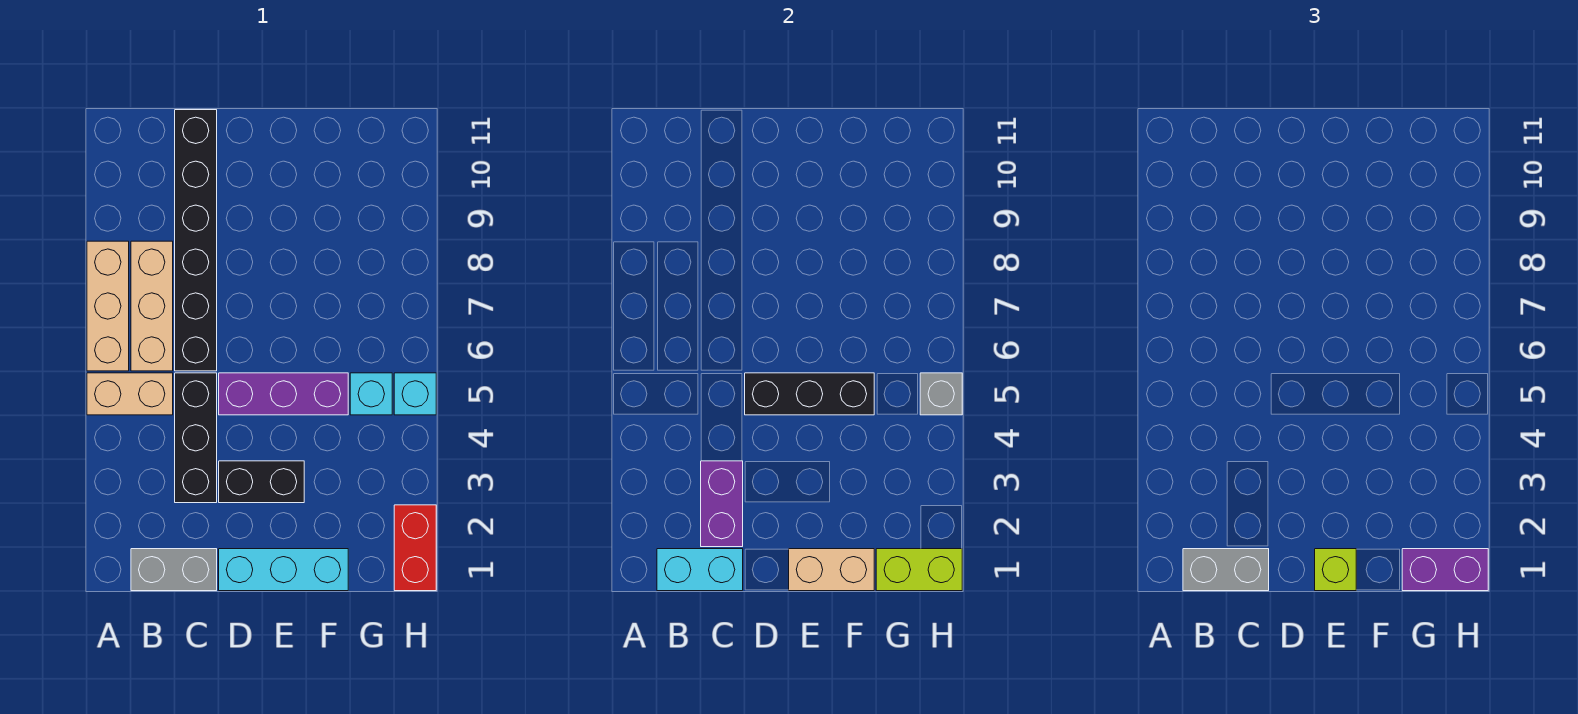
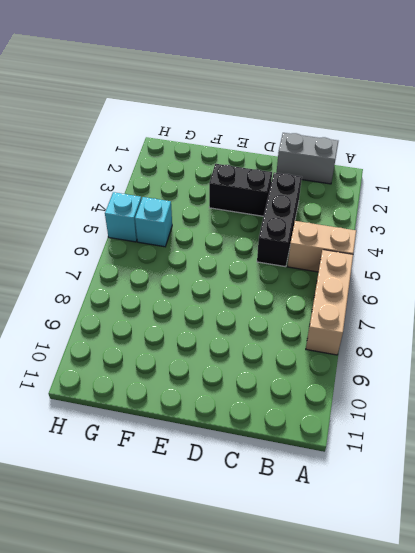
none -> tan 1x3 brick [131,241,173,371]
none -> black 1x6 brick [175,110,217,371]
none -> cyan 1x3 brick [219,549,348,591]

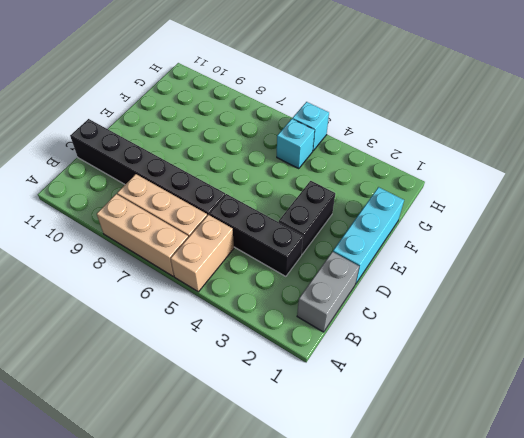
none -> purple 1x3 brick [219,373,348,415]
none -> red 1x2 brick [394,505,436,591]
none -> cyan 1x2 brick [657,549,743,591]

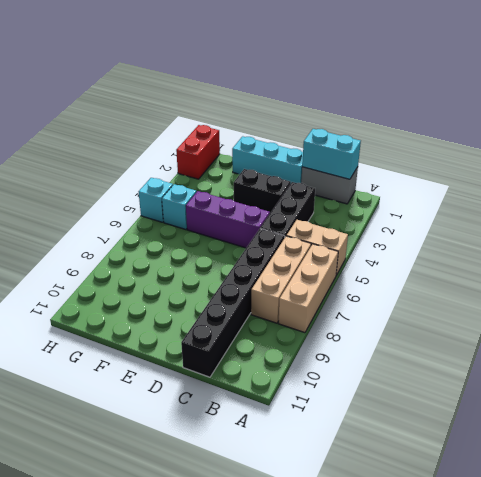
none -> purple 1x2 brick [701,461,743,547]
none -> black 1x3 brick [745,373,874,415]
none -> tan 1x2 brick [789,549,874,591]

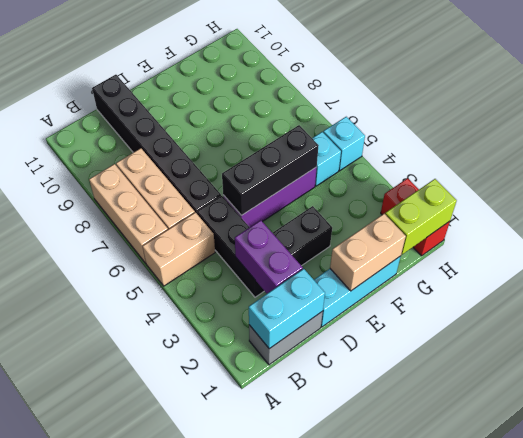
none -> grey 1x1 brick [920,373,962,415]
none -> grey 1x2 brick [1183,549,1269,591]
none -> lime 1x1 brick [1315,549,1356,591]

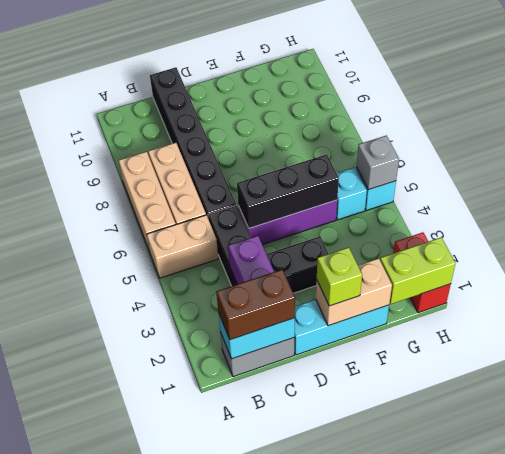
brown 1x2 brick [216,270,295,340] -> grey 1x2 brick [1183,549,1269,591]
none -> purple 1x2 brick [1402,549,1488,591]

